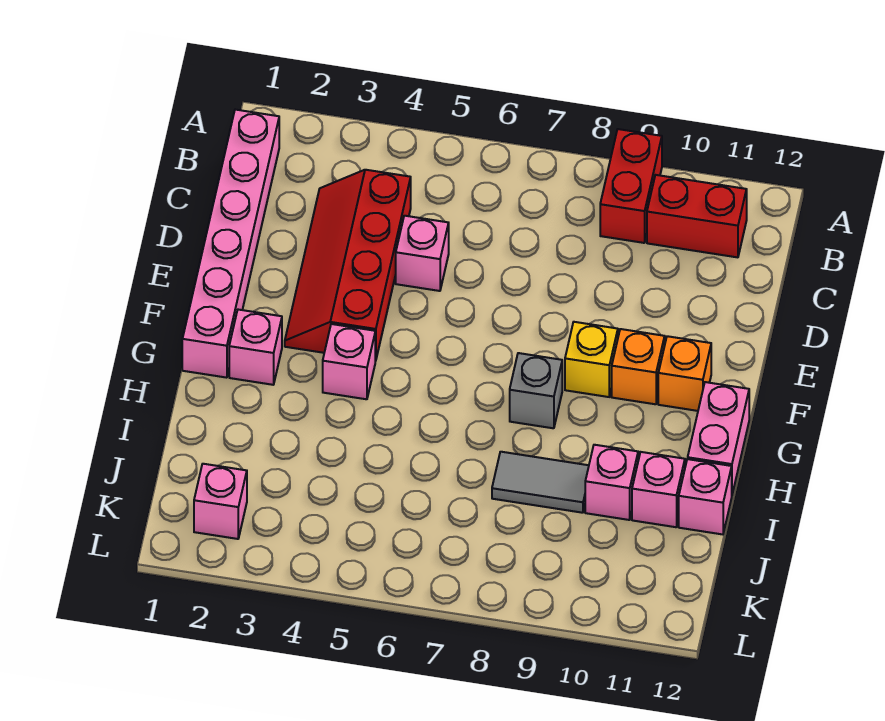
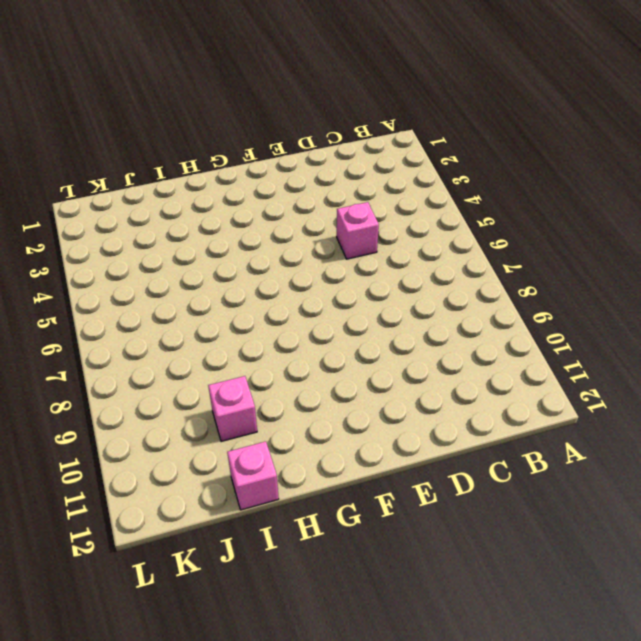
none -> red 1x2 brick [600,129,662,243]
none -> pink 1x6 brick [182,110,279,378]
none -> red 1x2 brick [647,175,747,257]

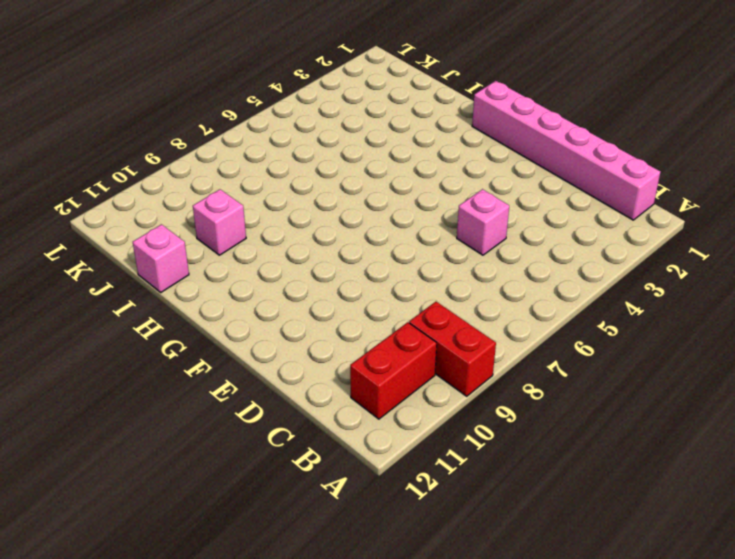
none -> red 2x4 slope [285,170,411,361]
none -> yellow 1x1 brick [565,322,618,397]
none -> orange 1x1 brick [612,329,665,404]

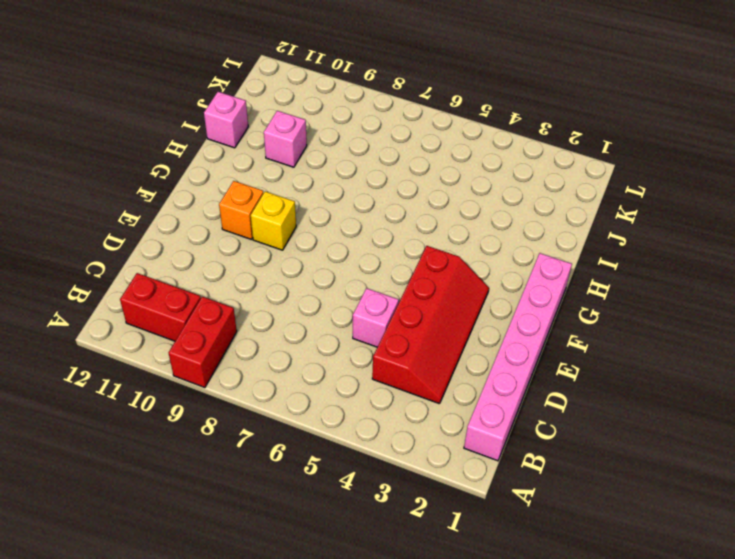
none -> orange 1x1 brick [658,336,711,411]
none -> pink 1x1 brick [229,310,282,385]
none -> pink 1x1 brick [323,324,375,399]

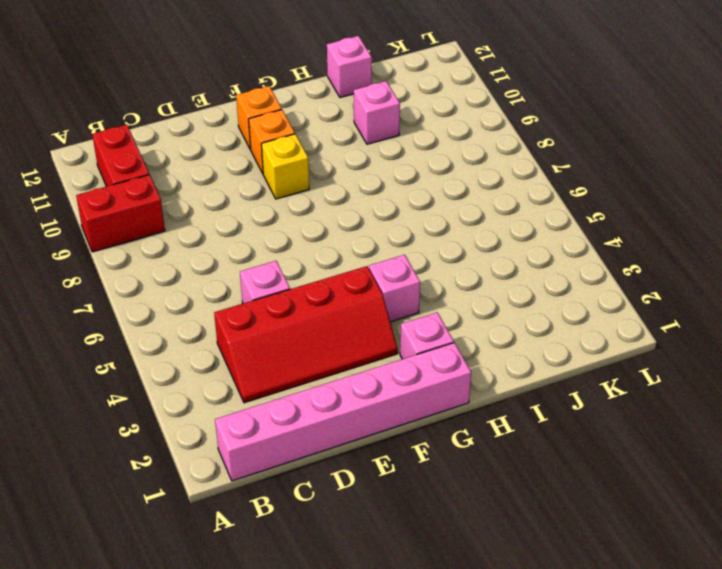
none -> grey 1x1 brick [510,353,562,428]
none -> pink 1x2 brick [688,382,749,494]
none -> grey 1x2 tile [492,452,589,513]

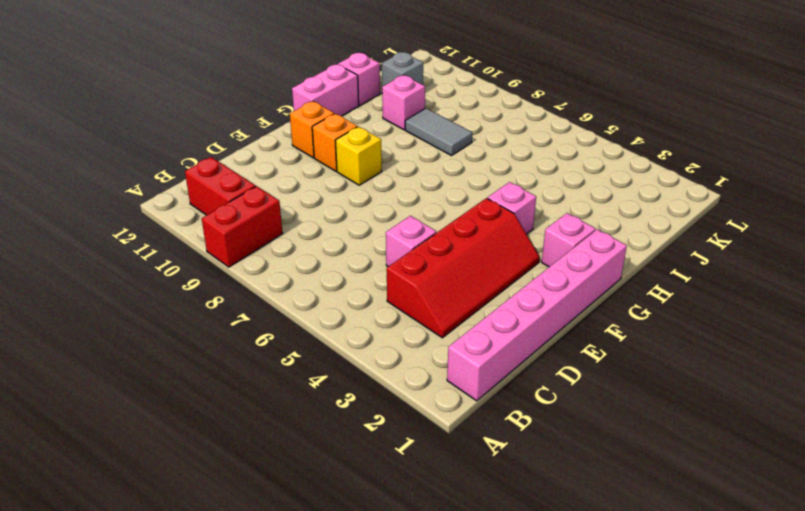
grey 1x1 brick [382,52,423,87] -> grey 1x1 brick moved to [510,353,562,428]
none -> pink 1x1 brick [632,452,685,527]
none -> pink 1x1 brick [194,464,247,539]

